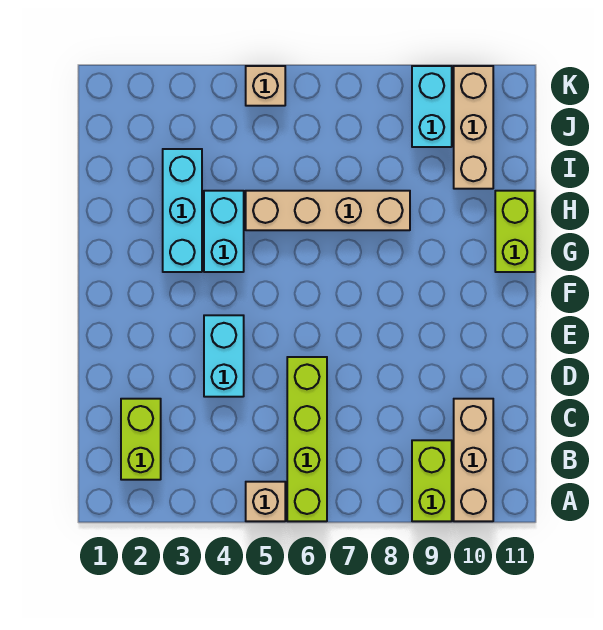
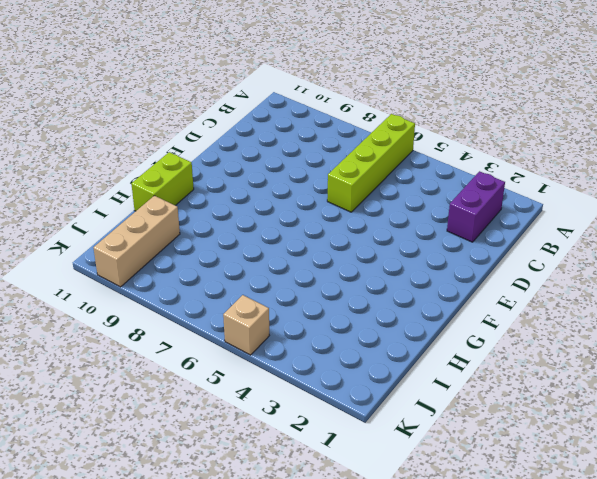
purple 1x2 brick [447,171,505,242] -> lime 1x2 brick [121,399,161,480]
none -> tan 1x1 brick [246,482,285,521]
none -> lime 1x2 brick [412,440,452,521]
none -> tan 1x3 brick [454,399,493,521]

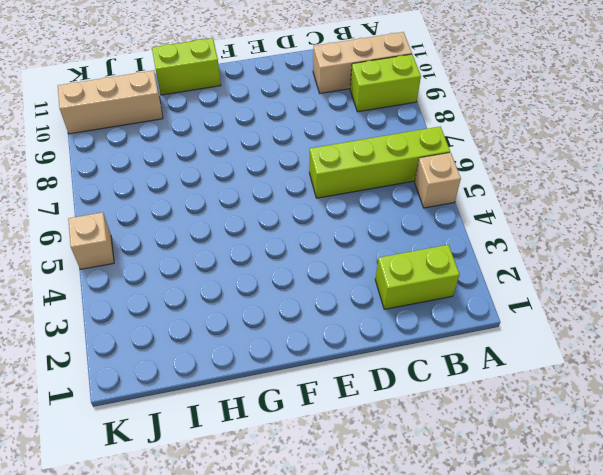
none -> cyan 1x2 brick [204,315,244,397]
none -> cyan 1x3 brick [163,149,202,272]
none -> cyan 1x2 brick [204,191,244,272]

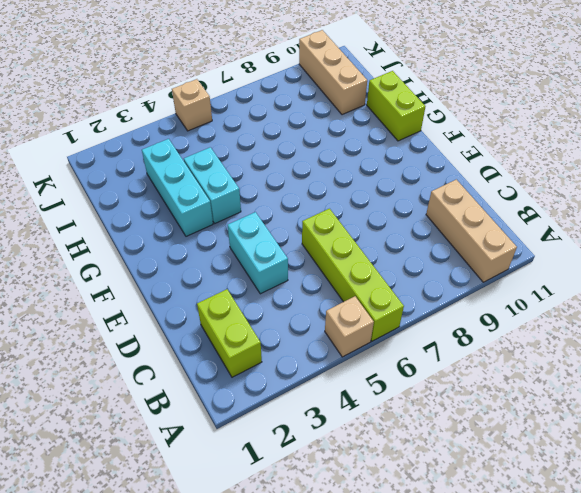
none -> lime 1x2 brick [412,440,452,521]
none -> tan 1x4 brick [246,191,410,230]
none -> cyan 1x2 brick [412,66,452,147]

